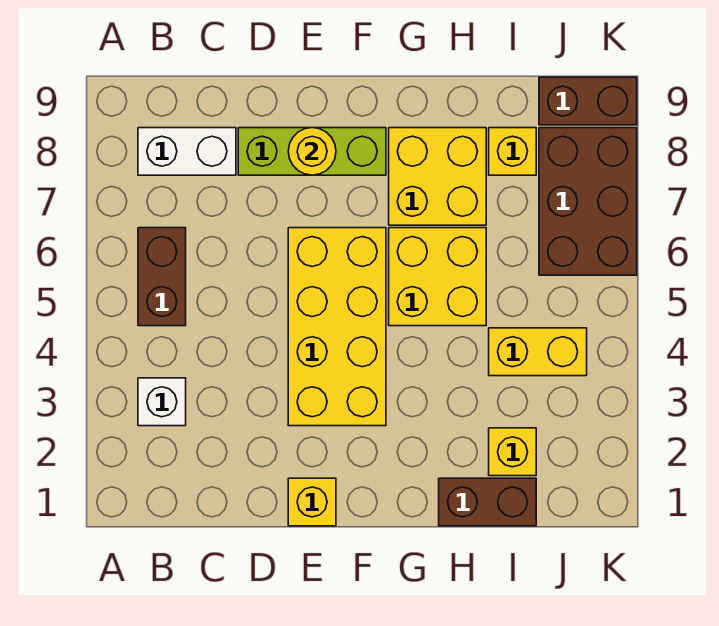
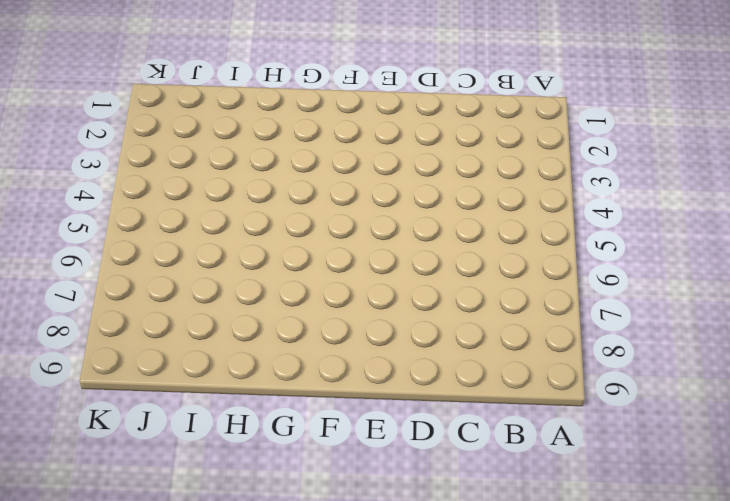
none -> white 1x1 brick [138,378,186,426]
none -> brown 1x2 brick [138,228,186,326]
none -> white 1x2 brick [138,128,236,175]

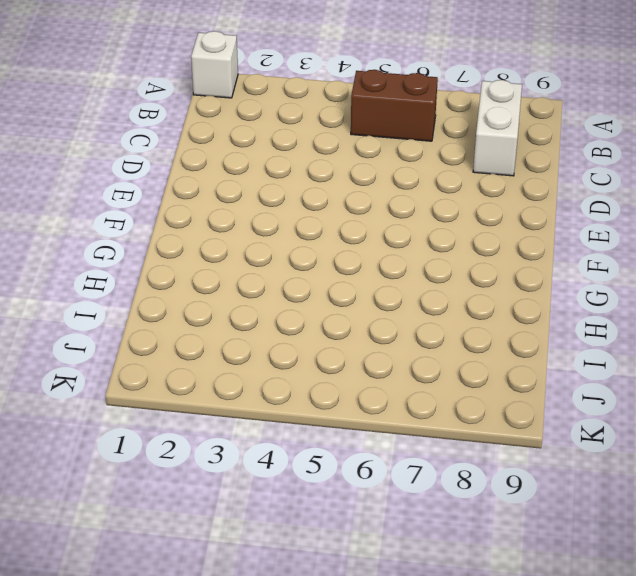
white 1x1 brick [191,31,238,98] -> white 1x1 brick moved to [138,378,186,426]
none -> lime 1x3 brick [238,128,386,175]
none -> yellow 1x1 brick [288,478,336,526]
none -> yellow 2x4 brick [288,228,386,426]

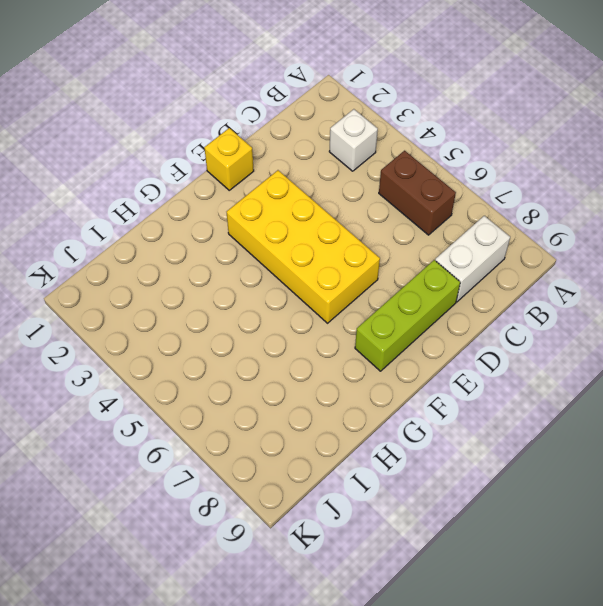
none -> yellow 2x2 brick [389,228,486,326]
none -> yellow 2x2 brick [389,128,486,225]
none -> brown 1x2 brick [439,478,536,526]

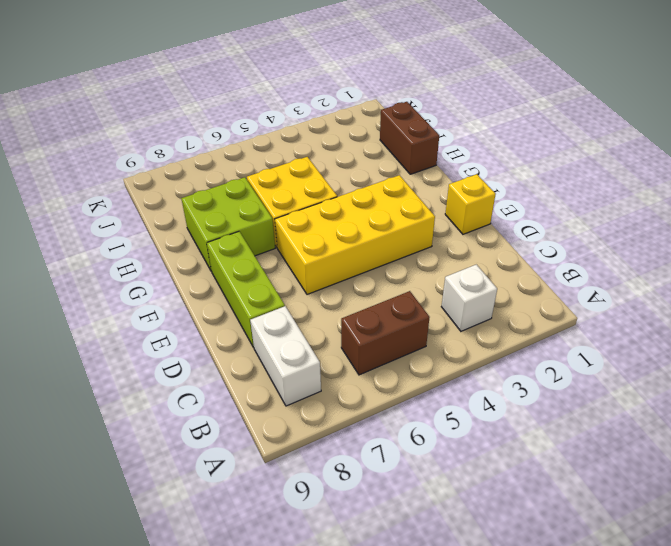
lime 2x2 brick [181,177,275,271] -> yellow 2x2 brick [389,128,486,225]
none -> yellow 1x1 brick [489,428,536,476]
none -> yellow 1x2 brick [489,328,587,376]
none -> yellow 1x1 brick [489,128,536,175]

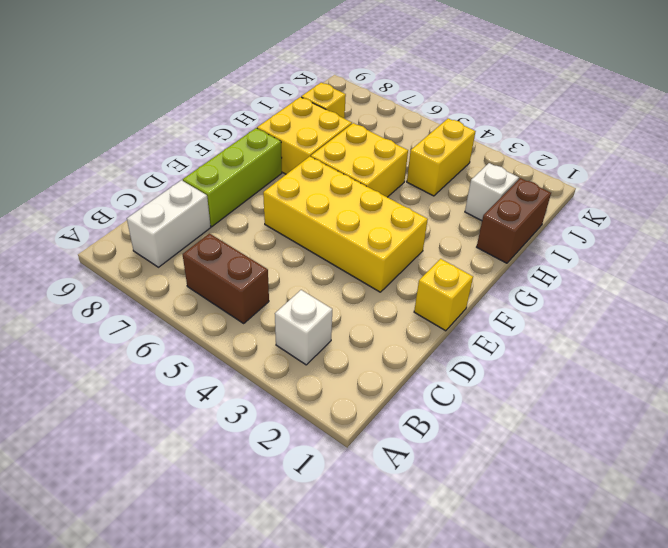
white 1x1 brick [465,163,519,221] -> yellow 1x1 brick [489,428,536,476]
none -> brown 2x3 brick [539,128,637,275]
none -> brown 1x2 brick [539,77,637,125]
none -> yellow 1x1 round brick [288,128,336,175]

